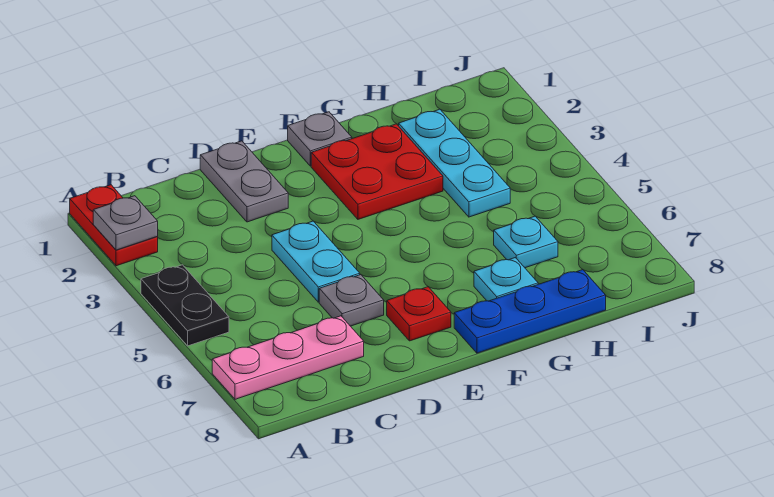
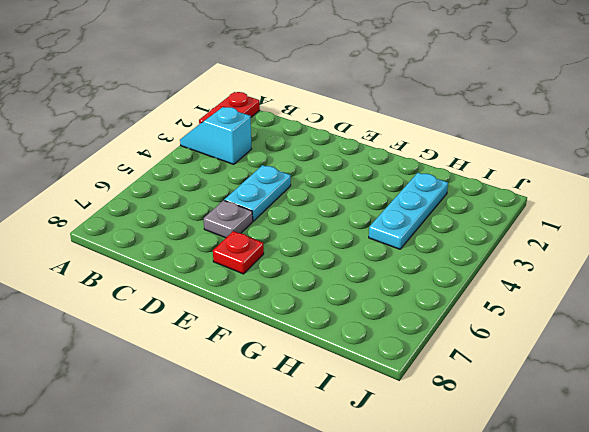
cyan 1x2 slope [180,107,251,164] -> none
none -> black 1x2 plate [141,265,229,346]
none -> pink 1x3 plate [212,316,364,399]
none -> grey 1x2 plate [200,141,288,222]

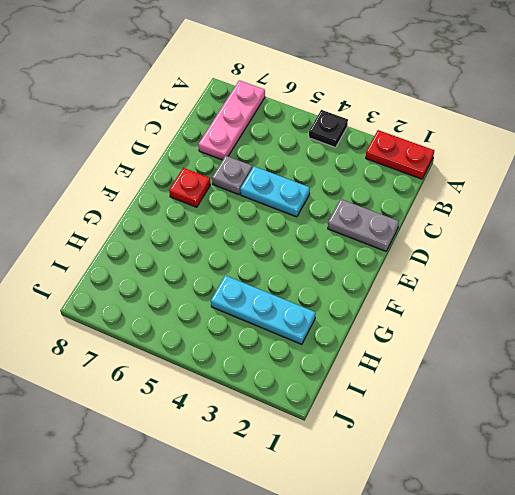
black 1x1 plate [309,110,348,147] -> black 1x2 plate [141,265,229,346]
none -> grey 1x1 plate [288,112,352,166]
none -> red 2x2 plate [311,124,443,219]
none -> blue 1x3 plate [454,270,606,353]

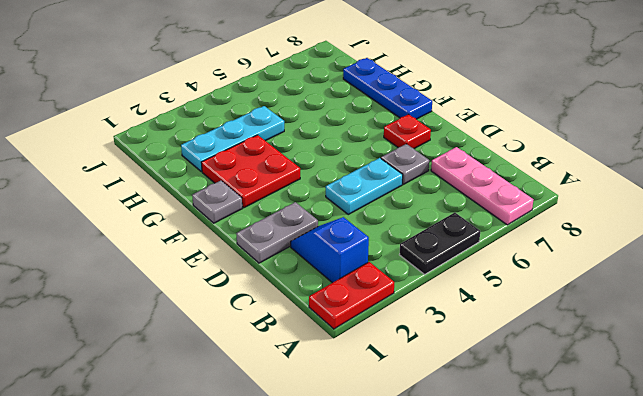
blue 1x2 slope [291,217,369,283] -> none
none -> cyan 1x1 plate [474,258,538,301]
none -> cyan 1x1 plate [494,216,558,268]
none -> grey 1x1 plate [93,196,158,250]

